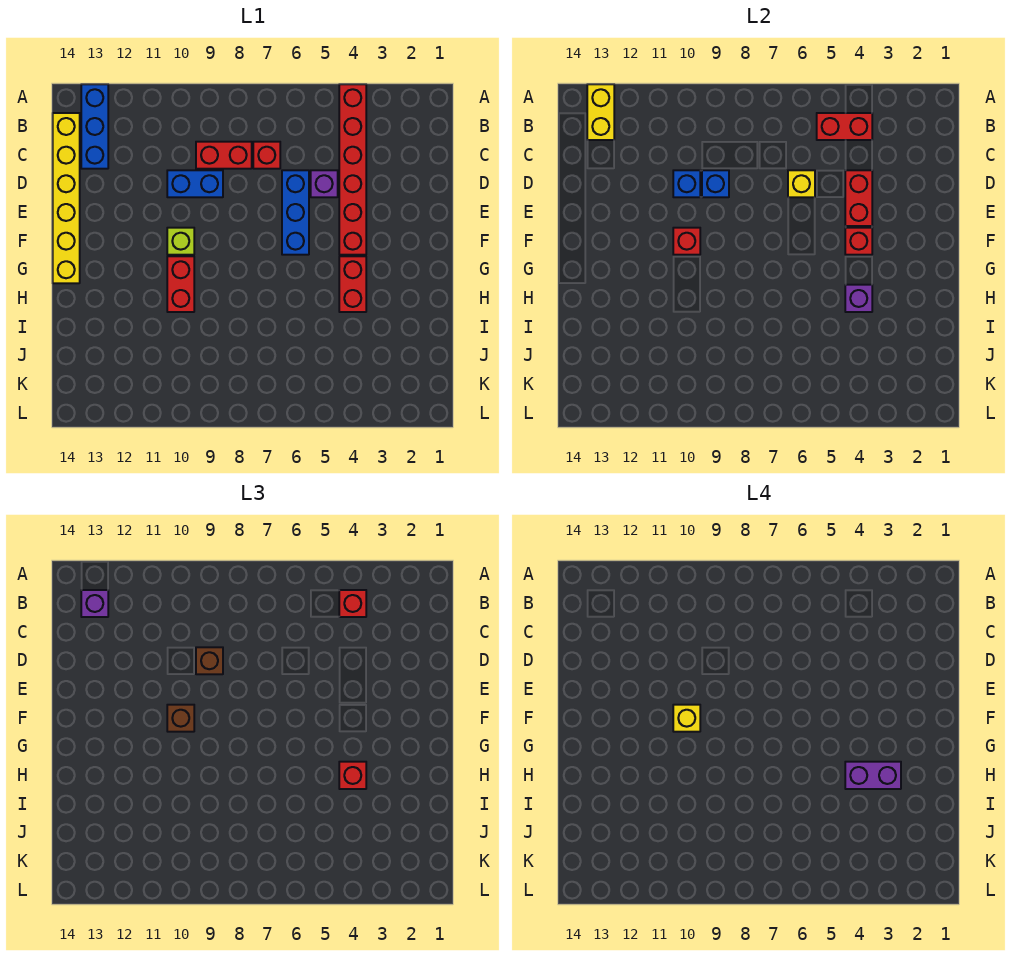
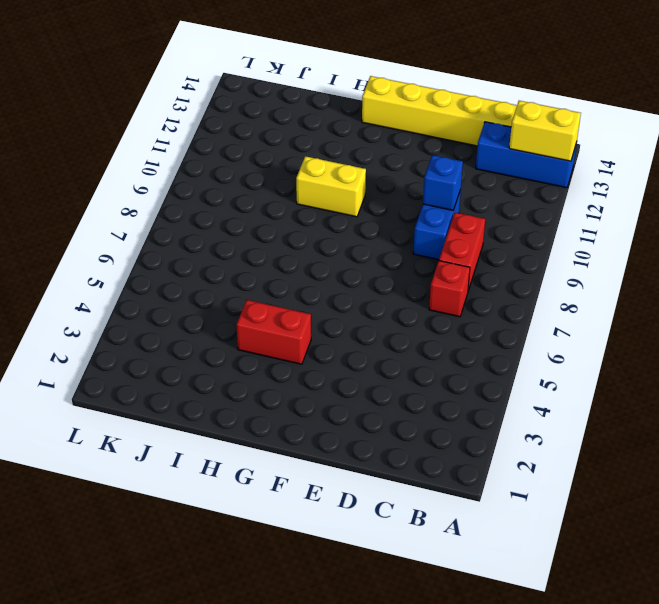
yellow 1x2 brick [296,156,366,217] -> red 1x2 brick [167,256,194,312]
none -> red 1x6 brick [339,84,366,255]
none -> purple 1x1 brick [311,170,338,197]
none -> blue 1x3 brick [282,170,309,255]

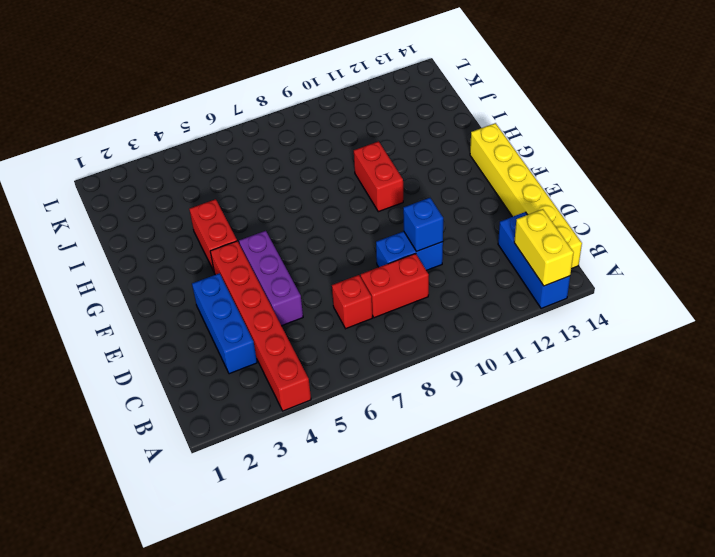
blue 1x3 brick [192,273,257,374] -> blue 1x3 brick moved to [282,170,309,255]
purple 1x3 brick [239,231,303,326] -> purple 1x1 brick [311,170,338,197]
none -> lime 1x1 brick [167,228,194,255]
none -> red 1x2 brick [817,113,872,140]
none -> red 1x2 brick [845,170,872,226]

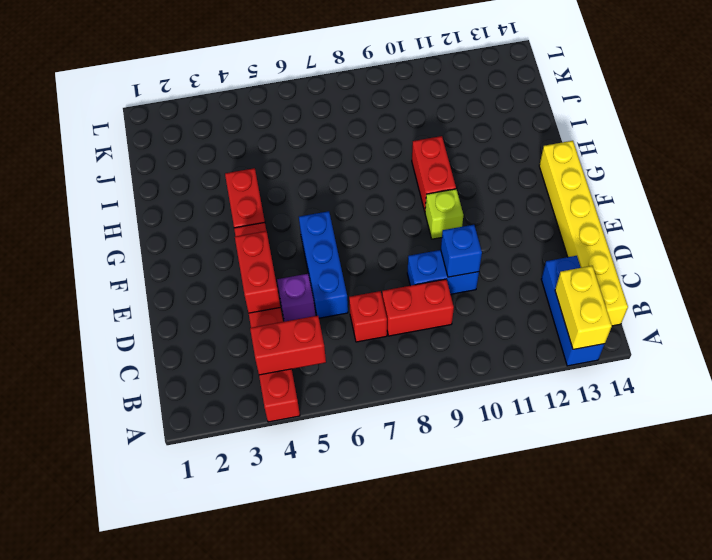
none -> yellow 1x1 brick [788,170,815,197]
none -> blue 1x1 brick [702,170,729,197]
none -> red 1x1 brick [845,228,872,255]

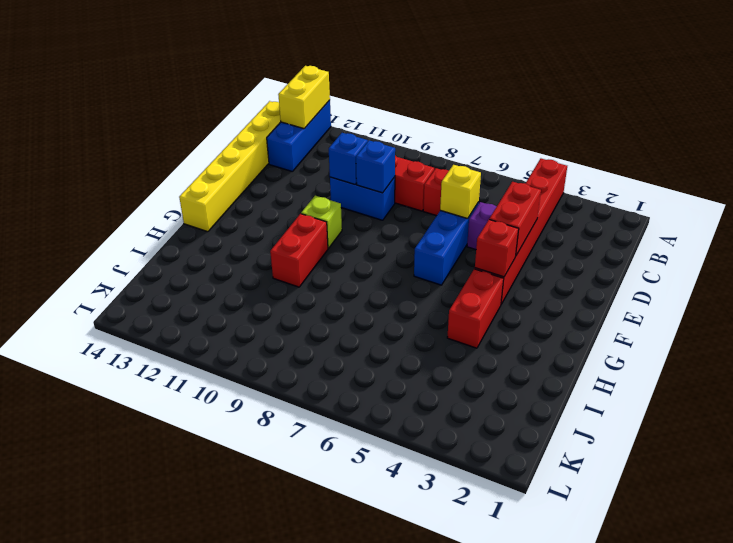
none -> red 1x2 brick [817,113,872,140]
none -> red 1x1 brick [673,228,700,255]
none -> purple 1x1 brick [845,285,872,312]

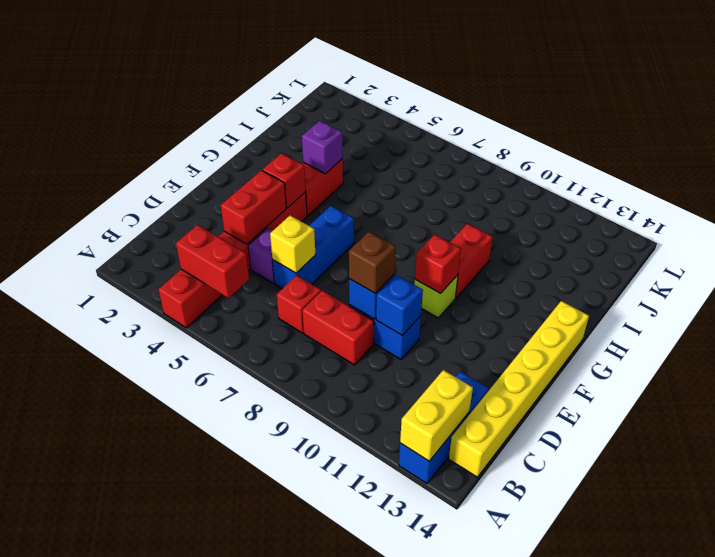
none -> red 1x1 brick [339,590,366,617]
none -> purple 1x1 brick [81,590,108,617]
none -> brown 1x1 brick [167,705,194,732]

